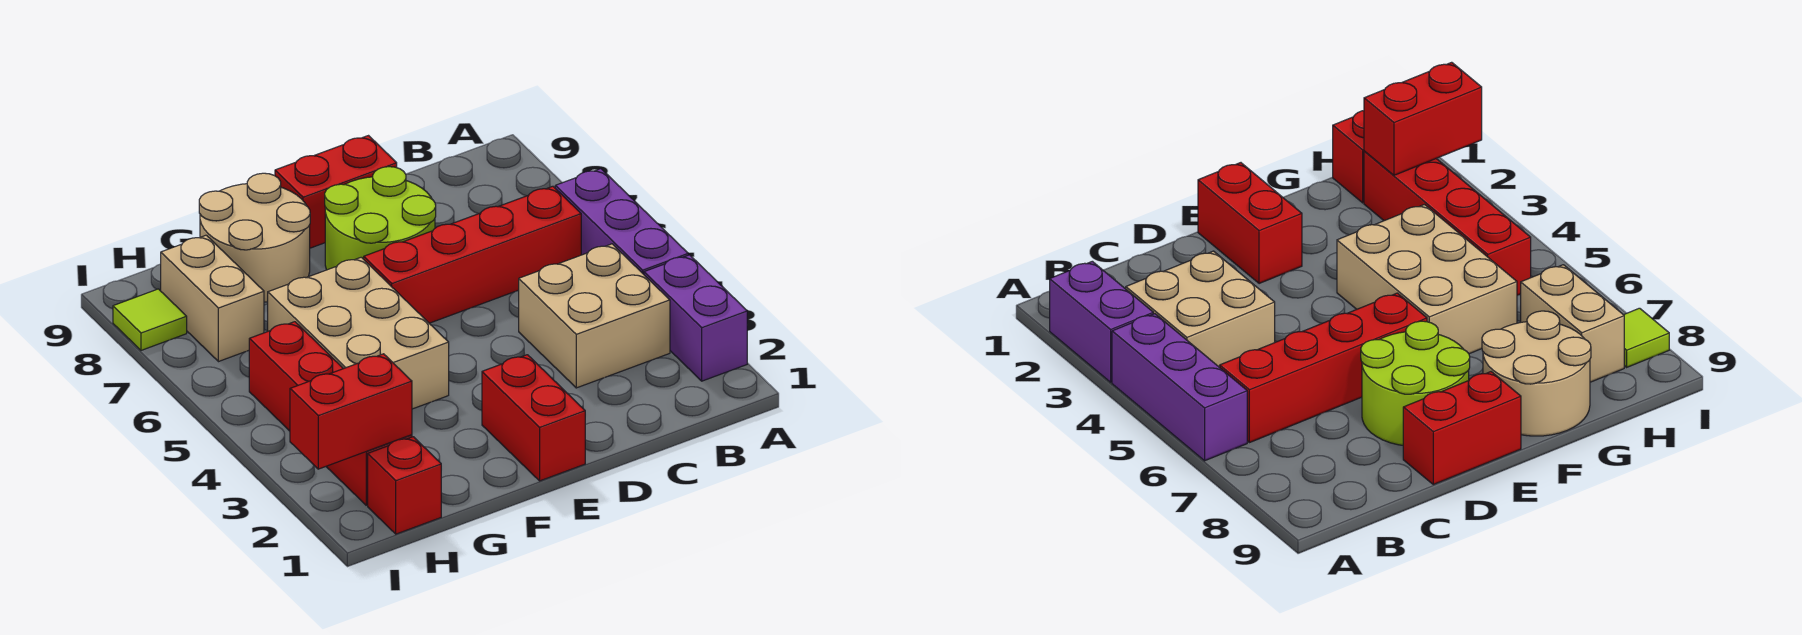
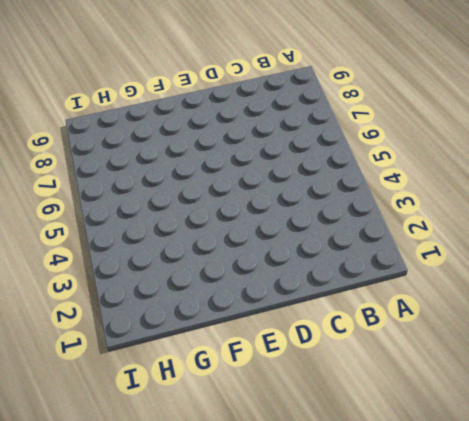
none -> purple 1x2 brick [644,255,747,381]
none -> purple 1x3 brick [555,169,688,274]
none -> tan 2x2 brick [519,244,670,388]

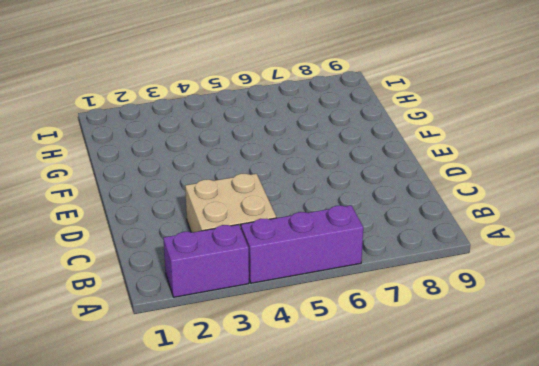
none -> red 1x4 brick [364,186,581,323]
none -> lime 2x2 round brick [325,167,436,270]
none -> red 1x2 brick [275,136,397,248]

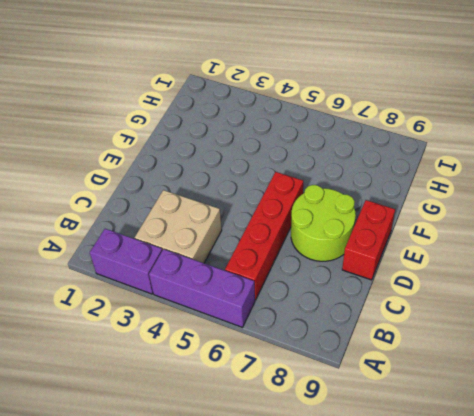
none -> red 1x2 brick [482,355,585,481]
none -> tan 2x3 brick [268,257,449,409]
none -> tan 2x2 round brick [199,173,310,302]

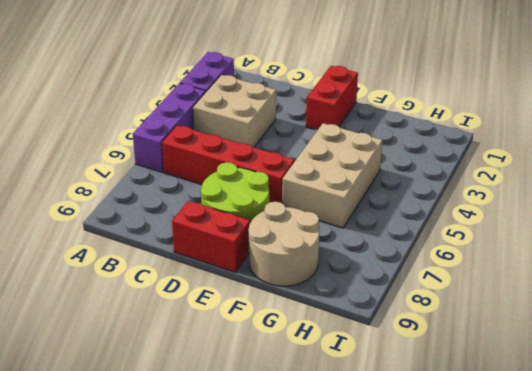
none -> red 1x1 brick [368,437,441,534]
none -> red 1x4 brick [249,322,412,505]
none -> tan 1x2 brick [161,235,264,362]

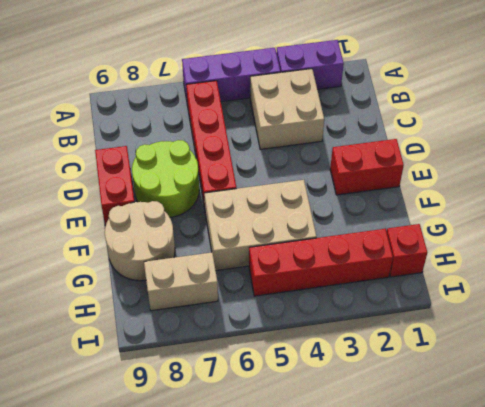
none -> lime 1x1 tile [113,289,187,350]
none -> red 1x2 brick [290,354,412,469]

